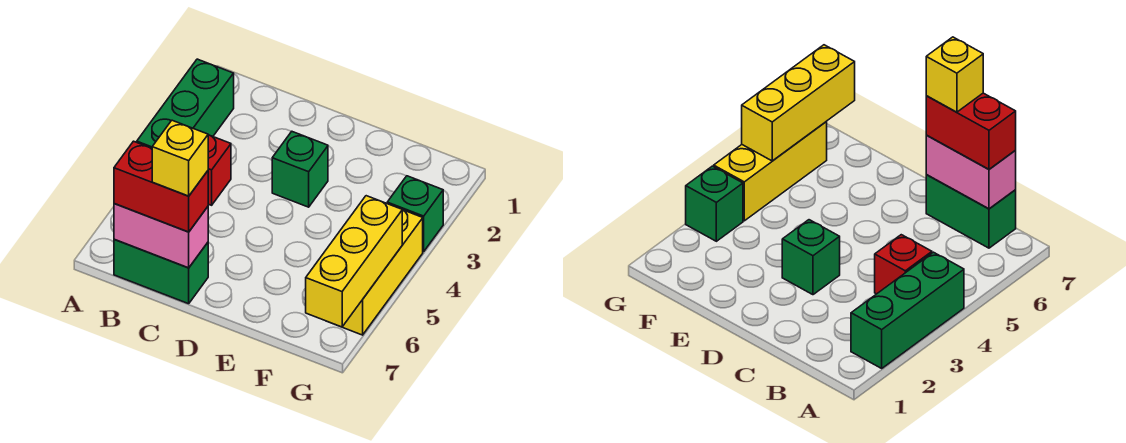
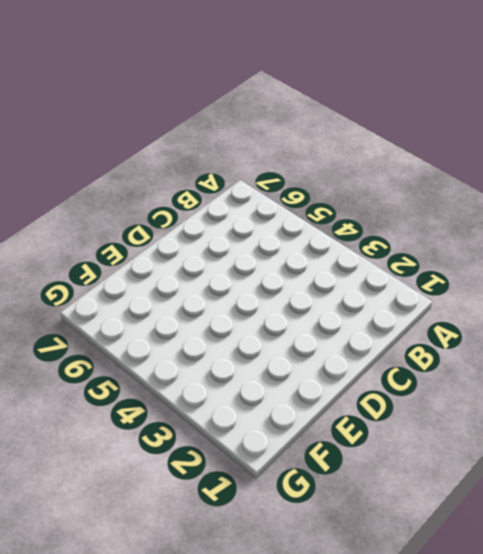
none -> green 1x3 brick [137,59,234,148]
none -> red 1x1 brick [208,135,231,205]

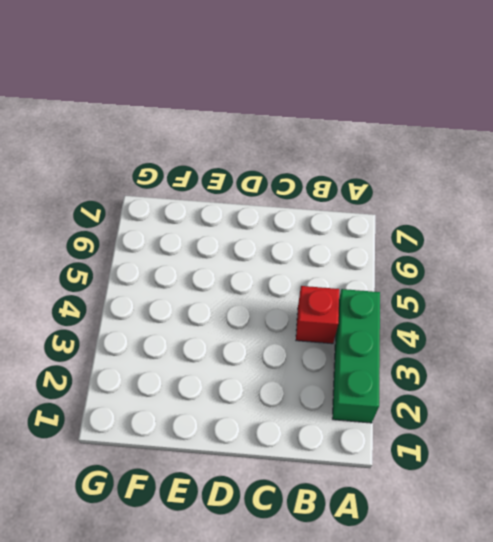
none -> green 1x2 brick [114,239,208,304]
none -> green 1x1 brick [272,131,328,207]

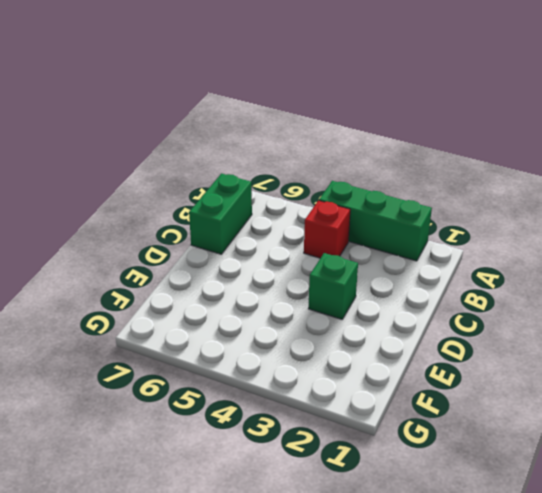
none -> green 1x1 brick [387,176,443,252]
none -> yellow 1x3 brick [343,210,423,335]

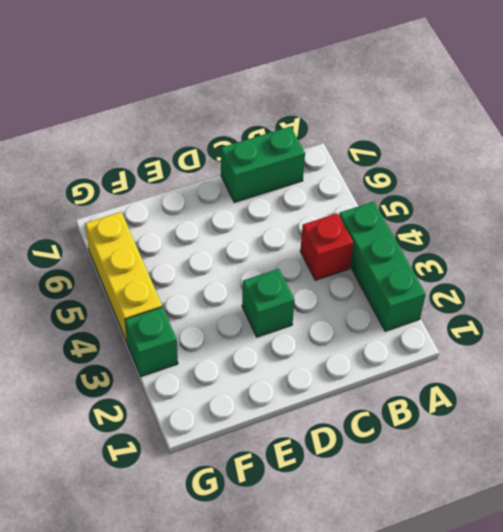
none -> pink 1x2 brick [114,204,208,268]
none -> yellow 1x3 brick [306,196,402,327]

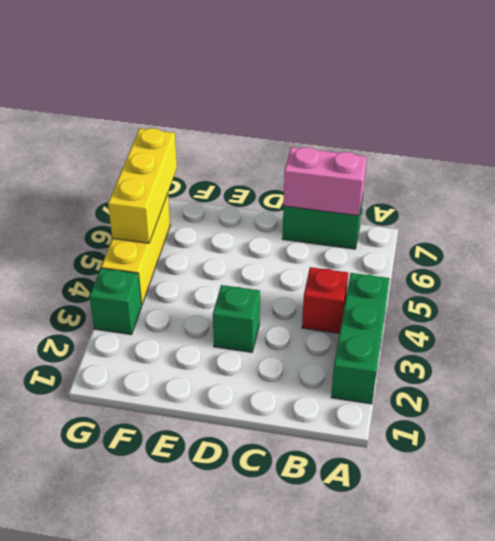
none -> red 1x2 brick [114,141,208,232]
none -> yellow 1x1 brick [152,120,208,196]

